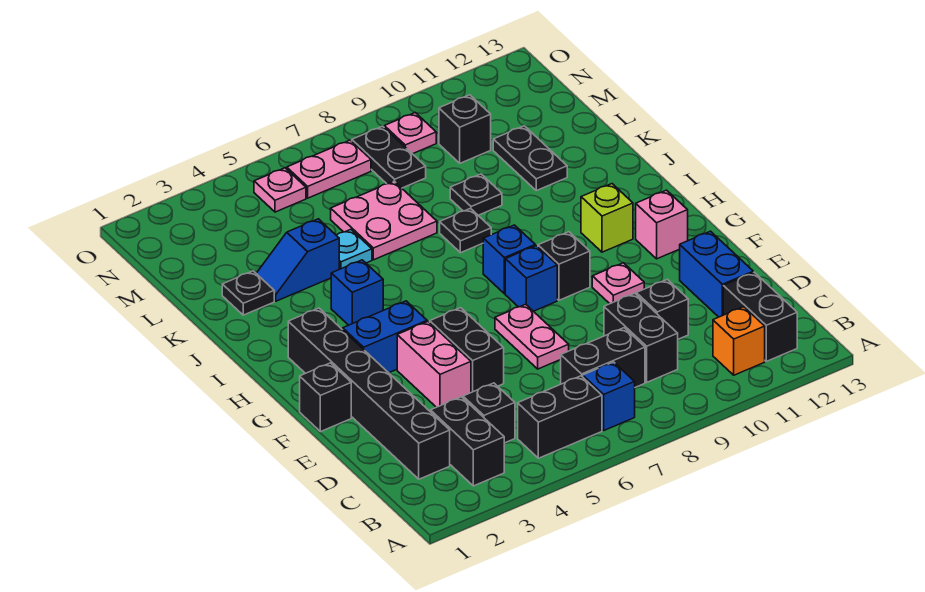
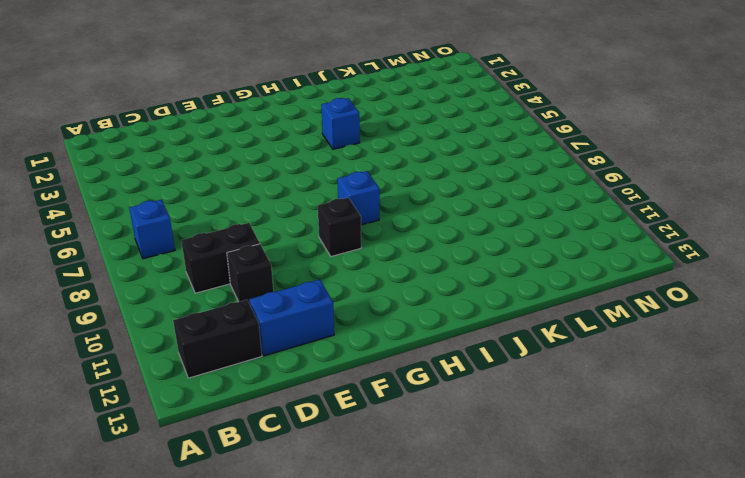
none -> black 1x2 brick [430,397,504,486]
none -> black 1x2 brick [518,376,602,458]
none -> orange 1x1 brick [713,307,765,375]
none -> black 1x6 brick [288,308,450,479]

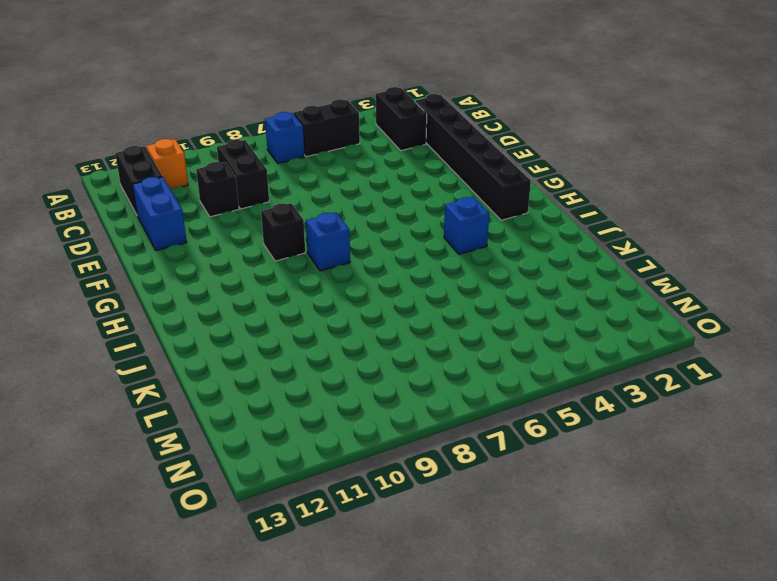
none -> black 1x1 brick [463,383,515,443]
none -> black 1x2 brick [561,328,645,387]
none -> pink 1x2 brick [397,322,471,407]
none -> black 1x2 brick [430,308,504,392]

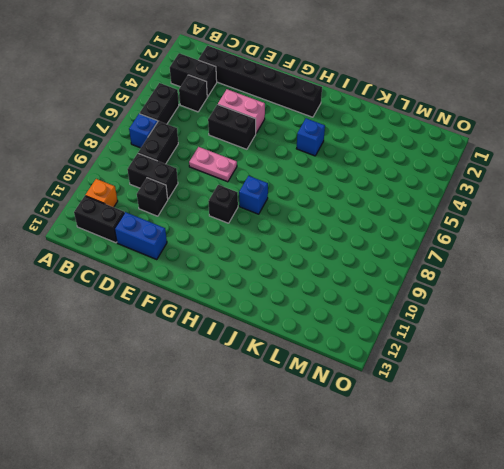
none -> black 1x1 brick [300,363,351,432]
none -> pink 1x1 plate [592,263,644,304]
none -> blue 1x2 brick [343,301,427,373]
none -> blue 1x1 brick [505,246,557,311]

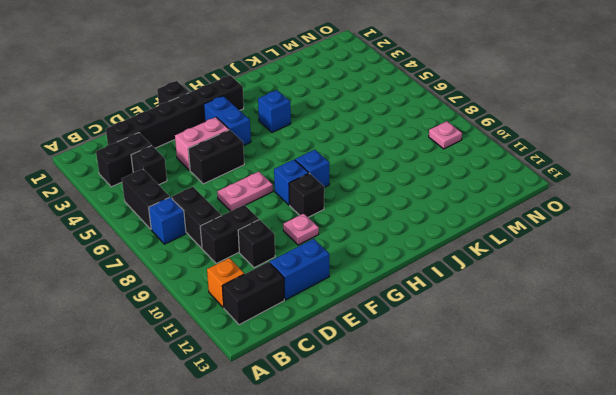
none -> pink 1x1 brick [636,190,688,259]
none -> lime 1x1 brick [581,184,633,252]
none -> black 1x1 plate [440,208,491,253]
none -> black 1x1 plate [222,271,274,315]

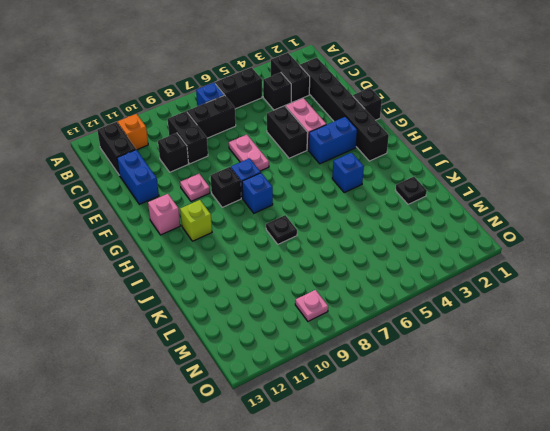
none -> blue 1x2 slope [256,219,339,301]
none -> cyan 1x1 plate [336,230,372,269]
none -> pink 2x2 plate [331,181,437,260]
none -> black 1x1 plate [450,174,502,215]

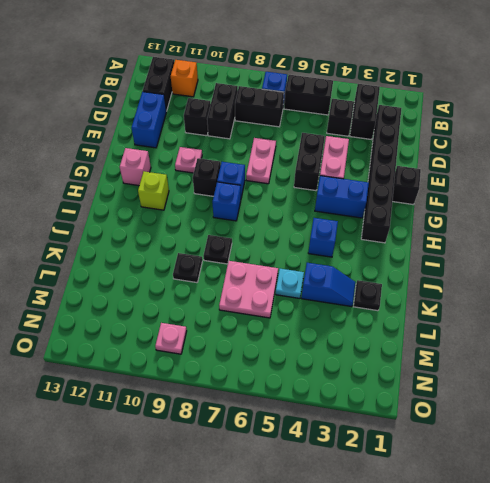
none -> black 1x2 plate [493,126,567,191]
none -> black 1x2 plate [352,126,426,188]
none -> black 1x1 brick [439,95,491,163]
none -> pink 1x1 plate [254,168,306,212]

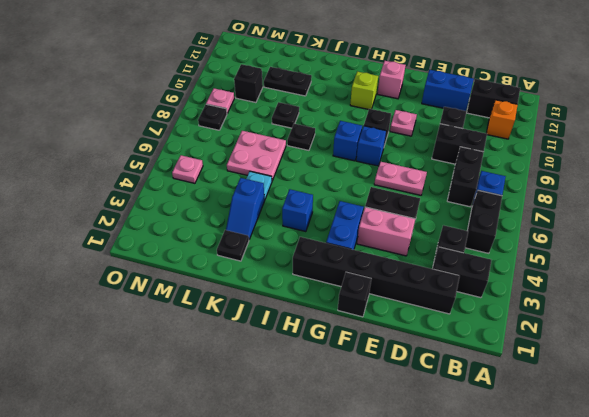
black 1x1 plate [198,104,227,130] -> black 1x2 plate [352,126,426,188]
none -> pink 1x2 plate [287,140,371,198]

